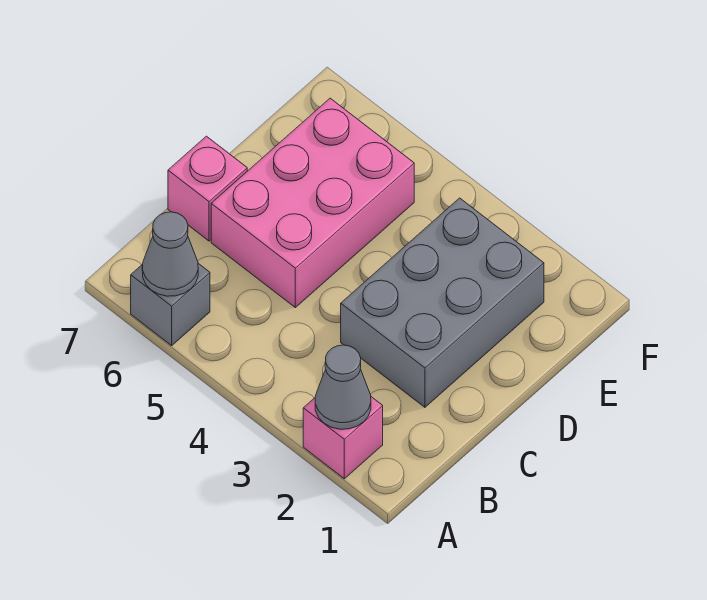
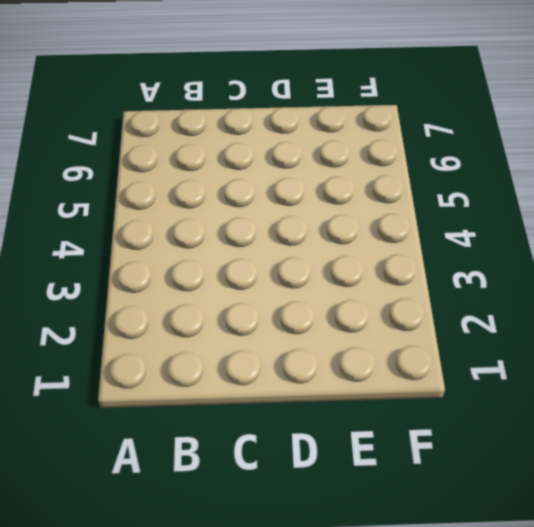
none -> pink 1x1 brick [303,397,383,479]
none -> grey 1x1 brick [131,263,210,345]

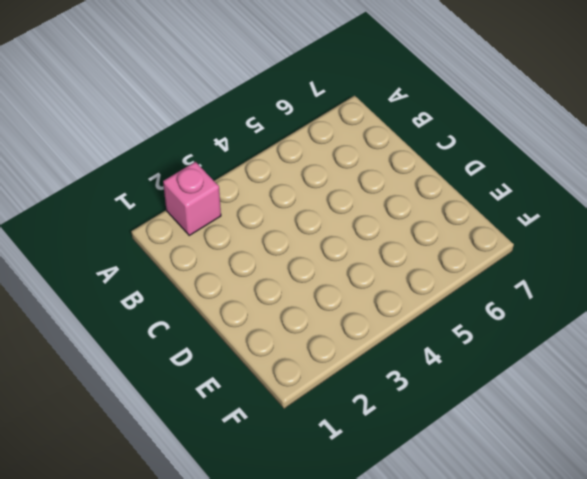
none -> grey 1x1 brick [131,263,210,345]
none -> grey 2x3 brick [341,198,544,407]

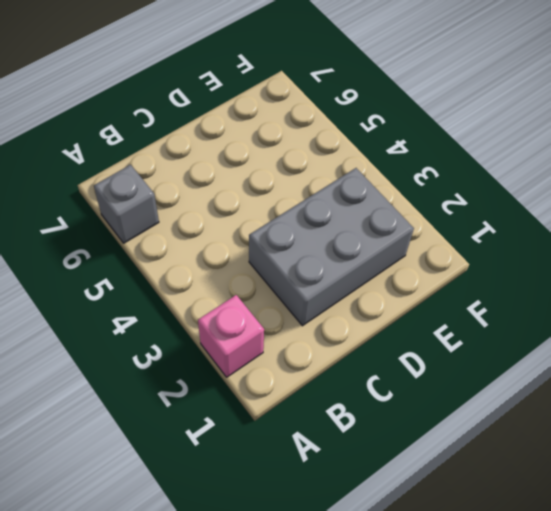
none -> pink 2x3 brick [211,98,414,308]
none -> pink 1x1 brick [168,136,247,241]

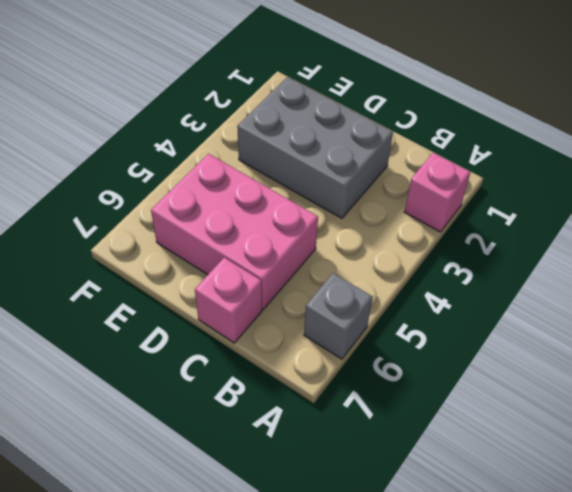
none -> grey 1x1 cone [315,345,371,429]
none -> grey 1x1 cone [142,212,198,296]

